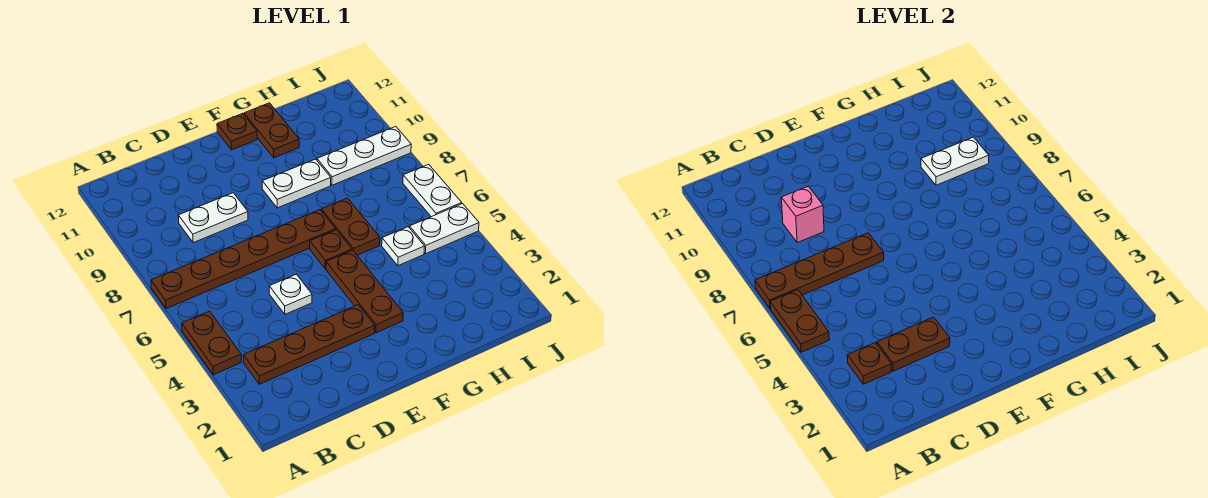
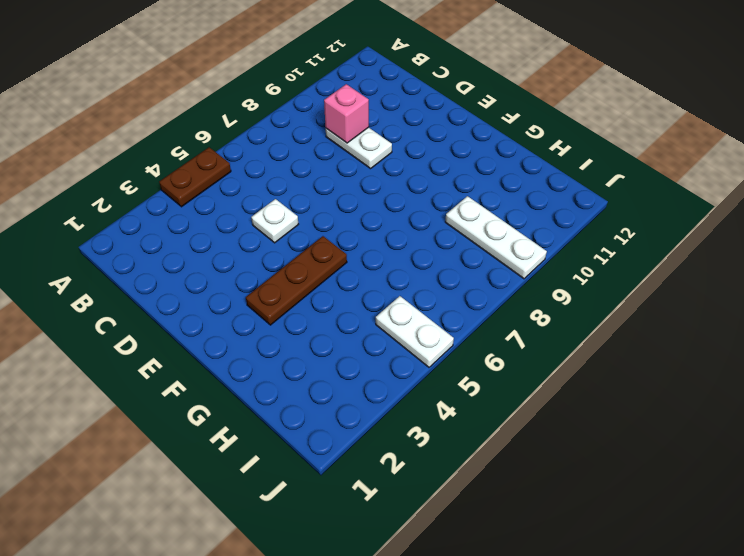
none -> brown 1x6 plate [151,210,336,309]
none -> brown 1x4 plate [243,305,375,384]
none -> brown 1x1 plate [310,230,352,269]

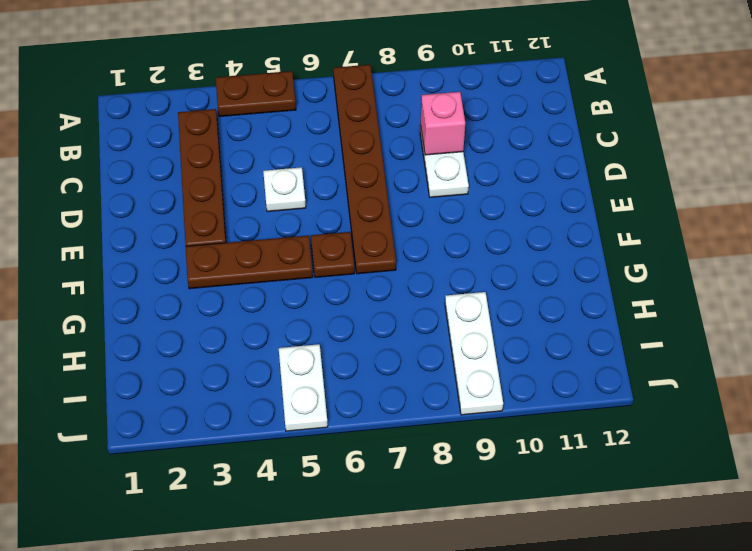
none -> white 1x2 plate [262,159,331,208]
none -> brown 1x1 plate [217,113,257,150]
none -> brown 1x2 plate [321,198,380,255]

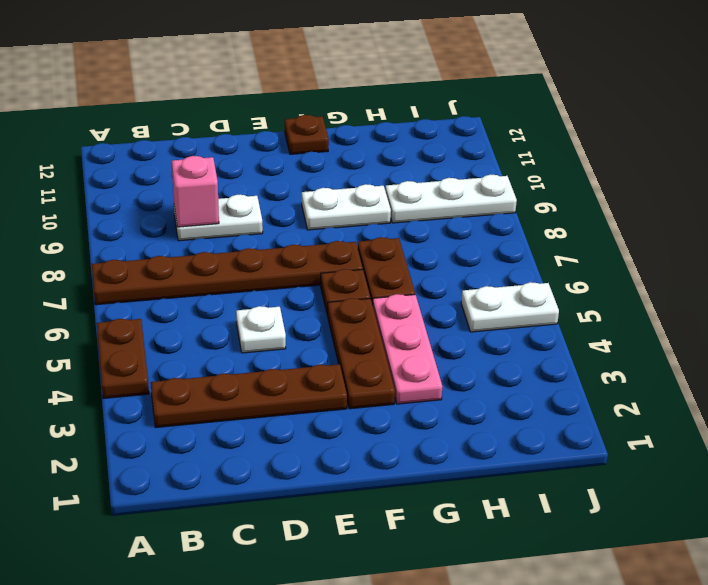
pink 1x3 plate [373,294,442,404] -> none
none -> brown 1x2 plate [244,103,299,158]
none -> white 1x1 plate [382,227,425,266]
none -> white 1x2 plate [403,164,462,217]

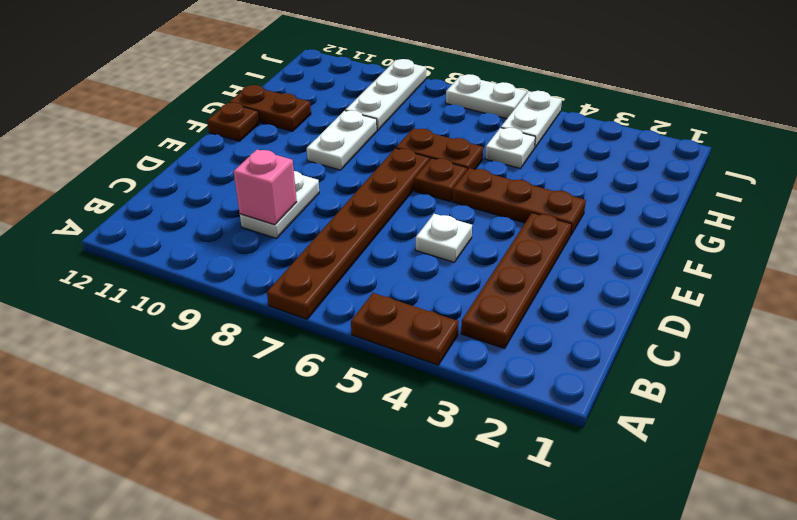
none -> brown 1x2 plate [770,290,829,352]
none -> brown 1x4 plate [755,233,884,309]
none -> brown 1x1 plate [847,342,891,384]

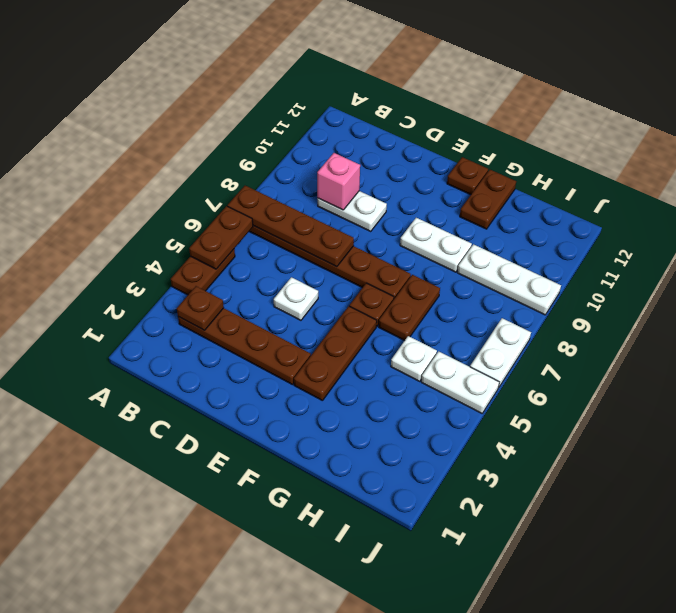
none -> brown 1x2 plate [877,317,950,371]
none -> white 1x2 plate [921,137,989,185]

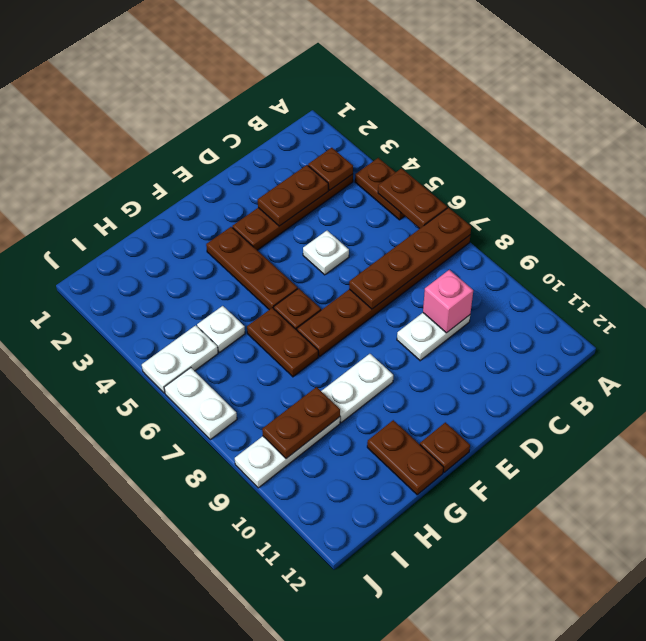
brown 1x2 plate [262,387,340,459] -> white 1x2 plate [921,137,989,185]

